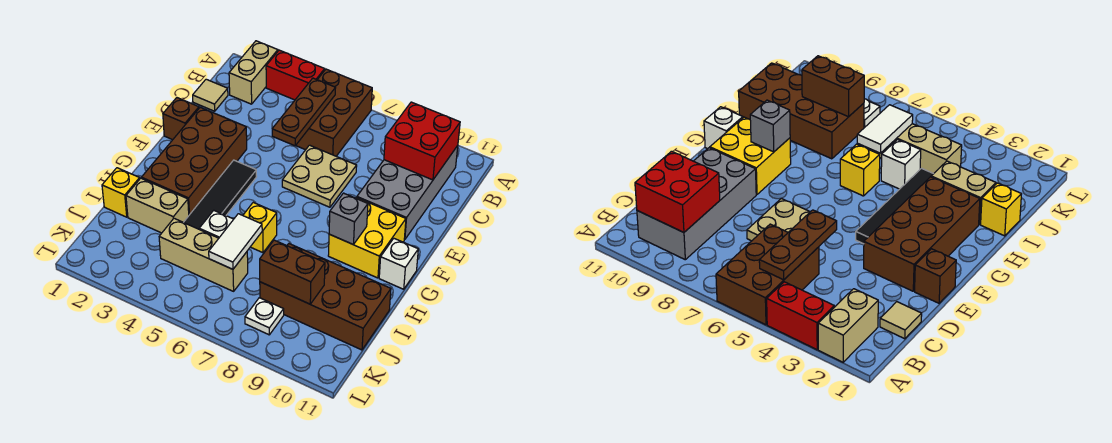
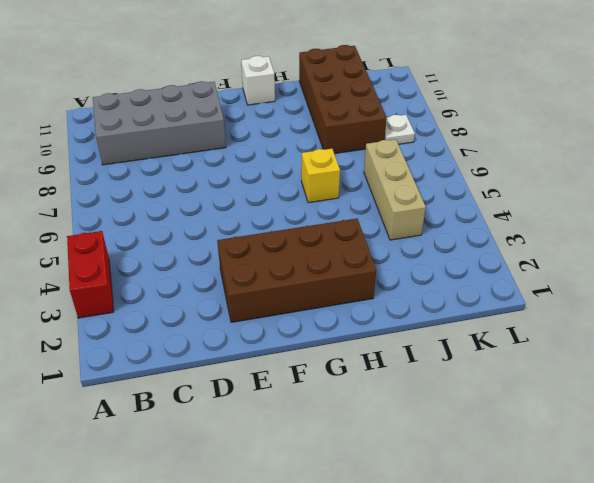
none -> tan 1x2 brick [229,41,278,104]
none -> brown 2x3 brick [296,69,372,156]
none -> tan 1x1 tile [193,79,228,111]

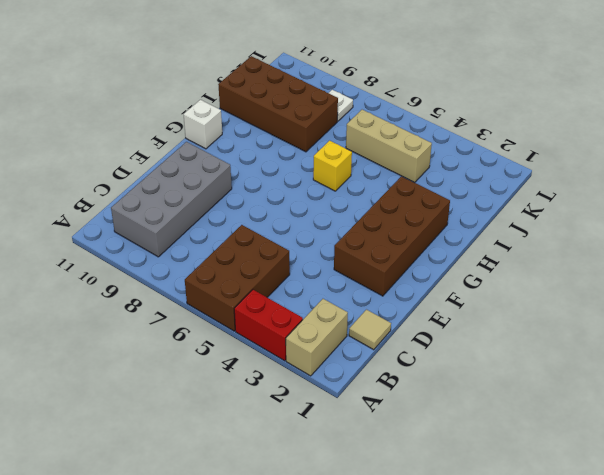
none -> tan 2x2 plate [282,145,357,207]
none -> brown 1x1 brick [163,98,199,140]
none -> black 1x4 tile [184,160,257,229]

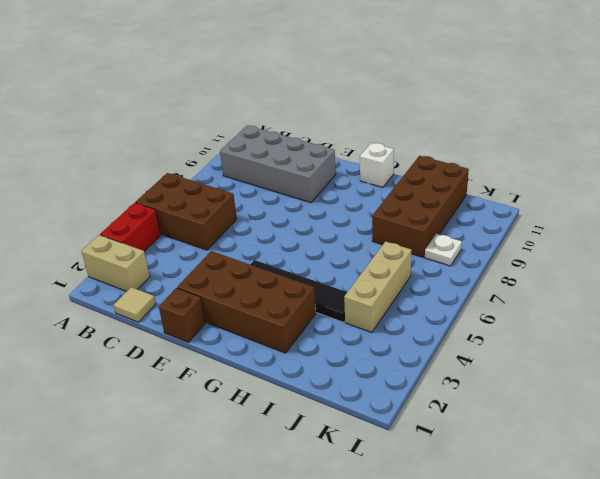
none -> tan 2x2 plate [282,145,357,207]
none -> yellow 2x2 brick [328,197,406,278]
none -> yellow 1x1 brick [243,202,277,253]

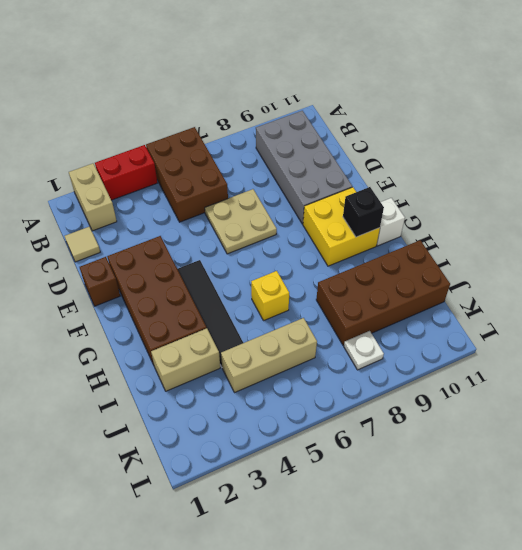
black 1x1 brick [343,187,384,237] -> none
none -> yellow 1x1 brick [102,168,140,217]
none -> white 1x1 brick [199,210,234,238]
none -> brown 1x3 plate [272,78,335,146]

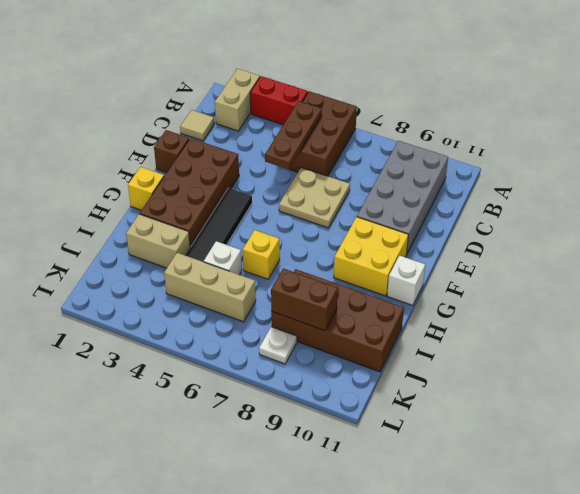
yellow 1x1 brick [128,167,164,210] -> yellow 1x1 brick moved to [102,168,140,217]
none -> red 2x2 brick [384,102,460,180]
none -> grey 1x1 brick [329,193,368,244]
none -> white 1x2 tile [209,214,262,269]

